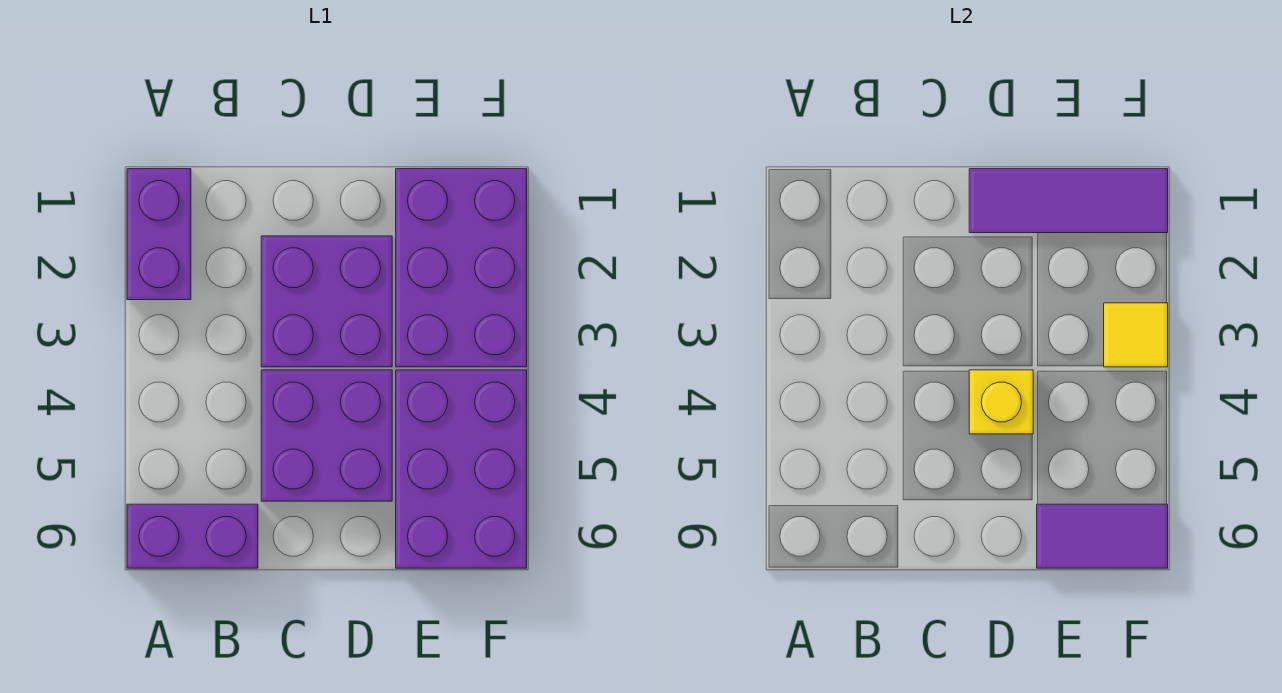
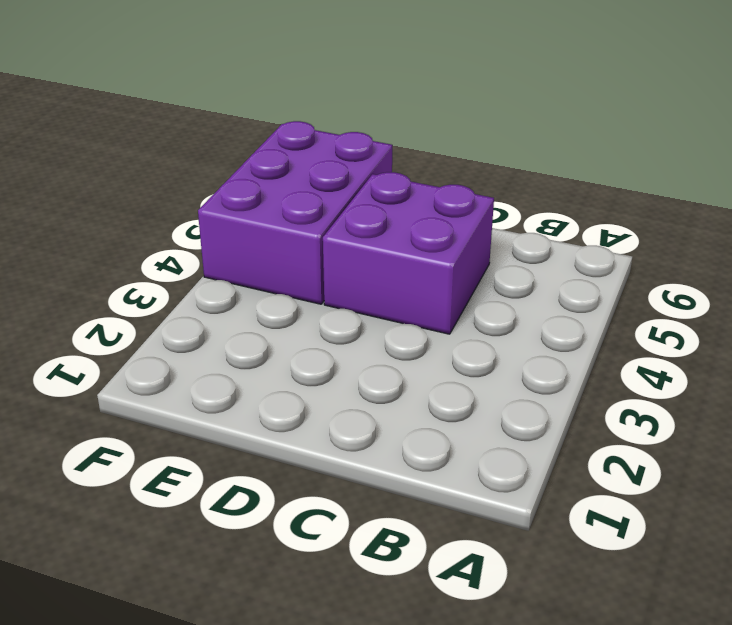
none -> purple 1x2 brick [127,169,191,300]
none -> purple 1x2 brick [127,504,258,568]

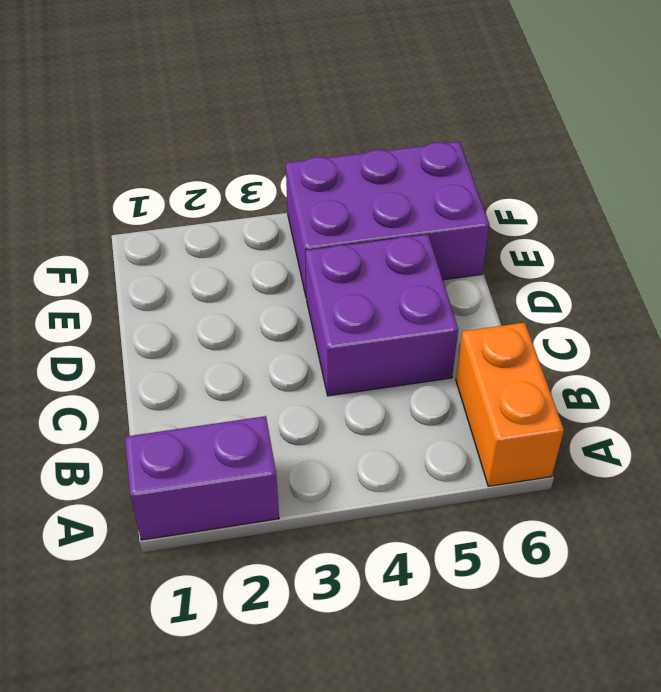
orange 1x2 brick [456,323,564,486] -> purple 1x2 brick [127,504,258,568]
none -> purple 2x2 brick [261,236,392,367]
none -> purple 2x3 brick [396,169,527,367]

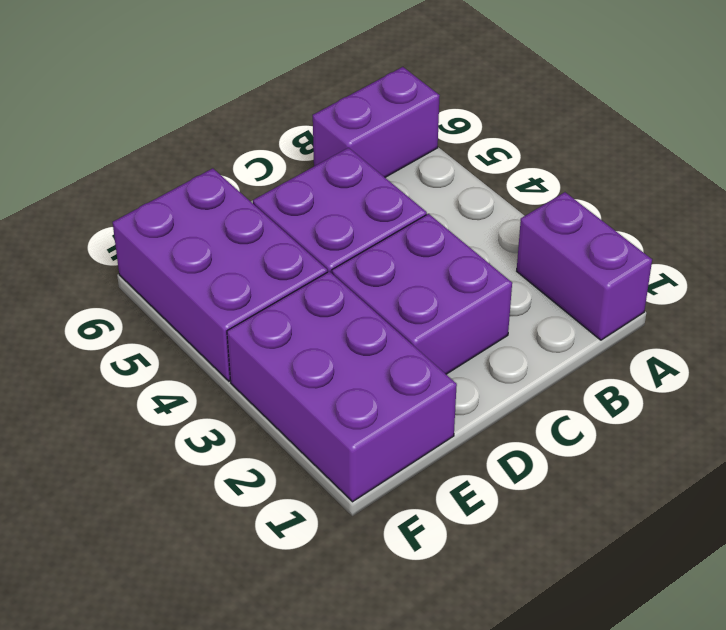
none -> purple 1x3 tile [969,169,1168,233]
none -> yellow 1x1 brick [969,370,1033,434]

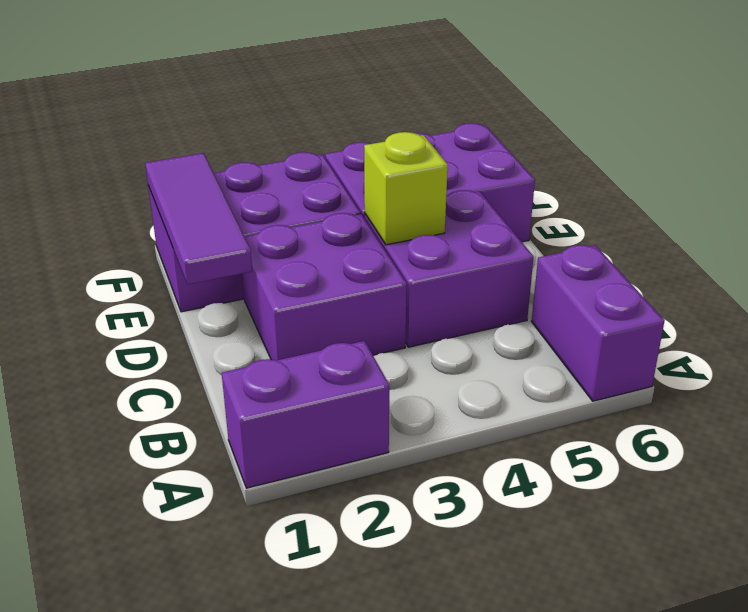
lime 1x1 brick [364,132,448,245] -> yellow 1x1 brick [969,370,1033,434]
none -> purple 1x2 tile [1037,504,1168,568]
none -> yellow 1x1 tile [1104,303,1168,367]

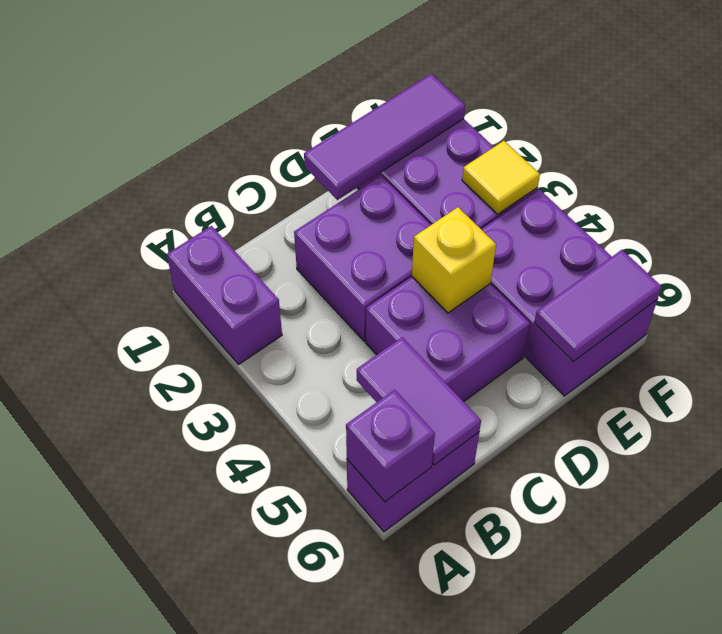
purple 1x1 brick [346,390,435,502] -> none
purple 1x2 tile [357,337,481,465] -> none

